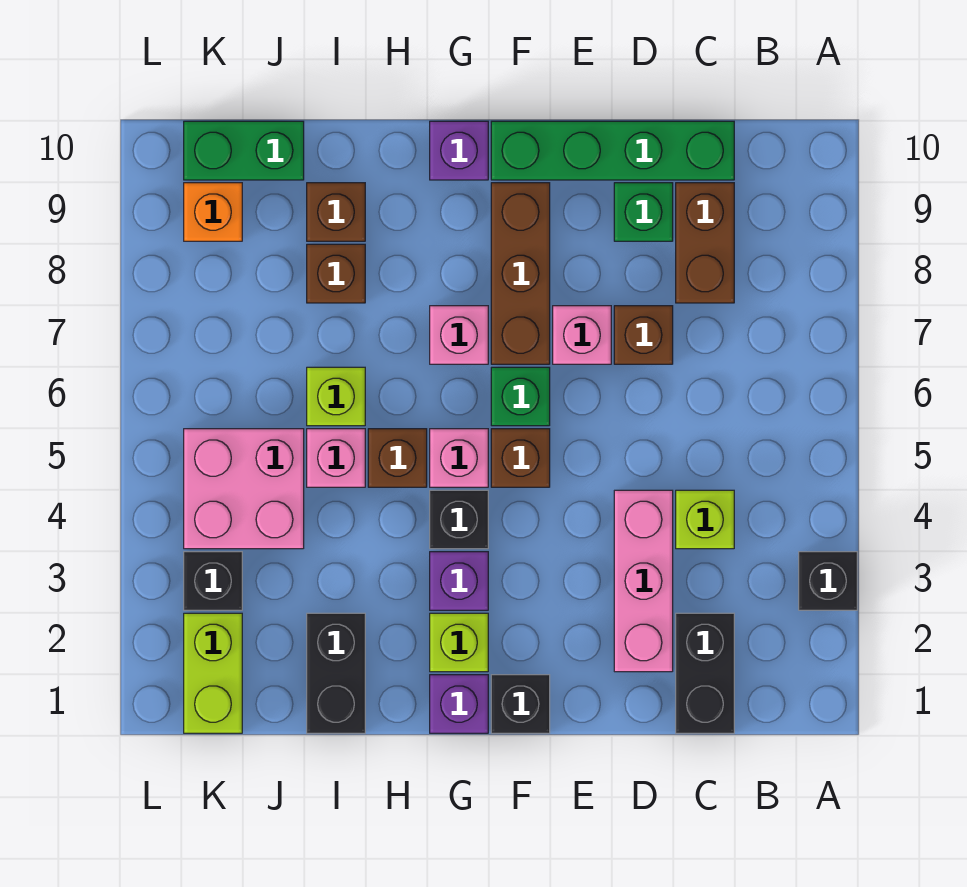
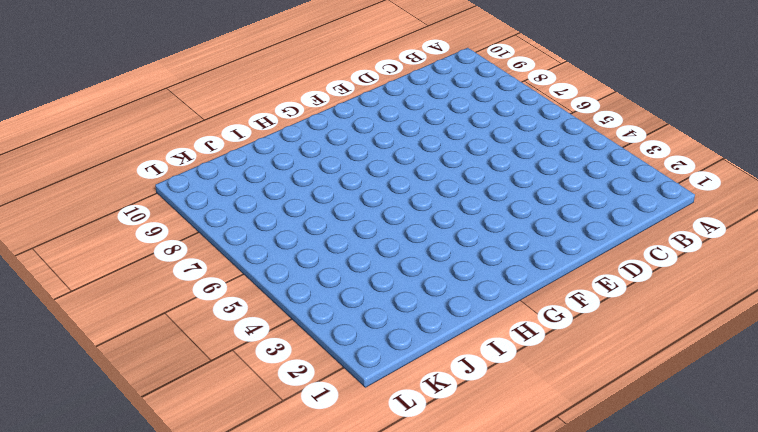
none -> black 1x1 brick [799,552,857,610]
none -> black 1x2 brick [676,613,734,733]
none -> lime 1x1 brick [676,490,734,549]
none -> brown 1x2 brick [676,183,734,303]

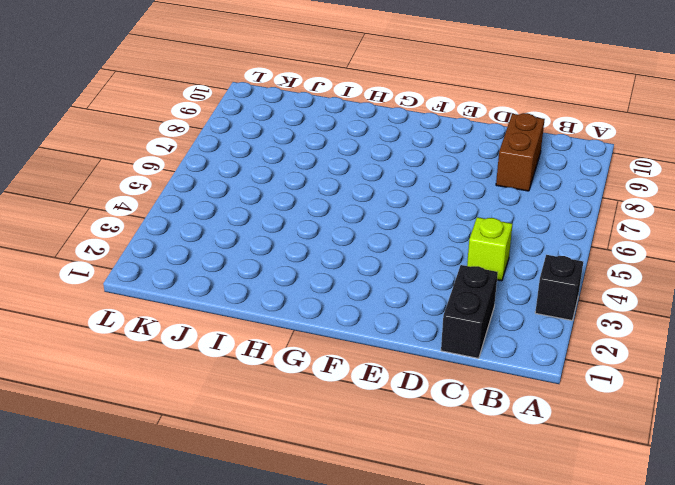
none -> green 1x4 brick [491,121,734,180]
none -> pink 1x3 brick [614,490,673,672]
none -> brown 1x1 brick [614,306,673,364]
none -> green 1x1 brick [614,183,673,241]

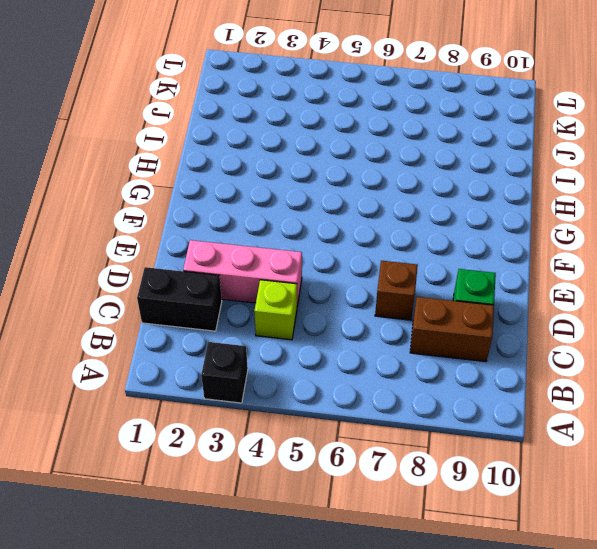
none -> green 1x4 brick [491,121,734,180]
none -> pink 1x1 brick [553,306,611,364]
none -> black 1x1 brick [491,675,550,733]
none -> brown 1x1 brick [491,429,550,487]

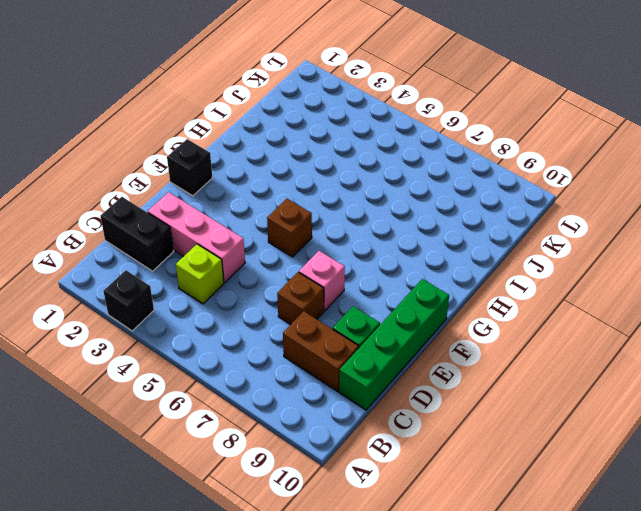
none -> green 1x1 brick [491,367,550,426]
none -> brown 1x3 brick [491,183,550,364]
none -> purple 1x1 brick [430,675,488,733]
none -> lime 1x1 brick [430,613,488,672]

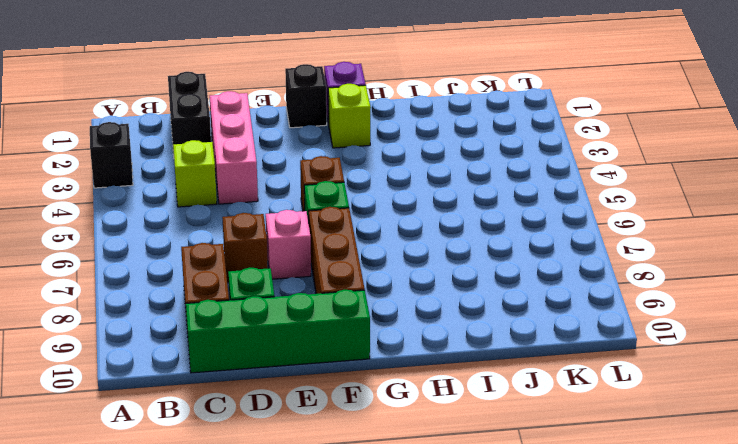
none -> purple 1x1 brick [430,552,488,610]
none -> black 1x1 brick [430,490,488,549]
none -> pink 1x1 brick [430,429,488,487]
none -> pink 1x1 brick [430,306,488,364]

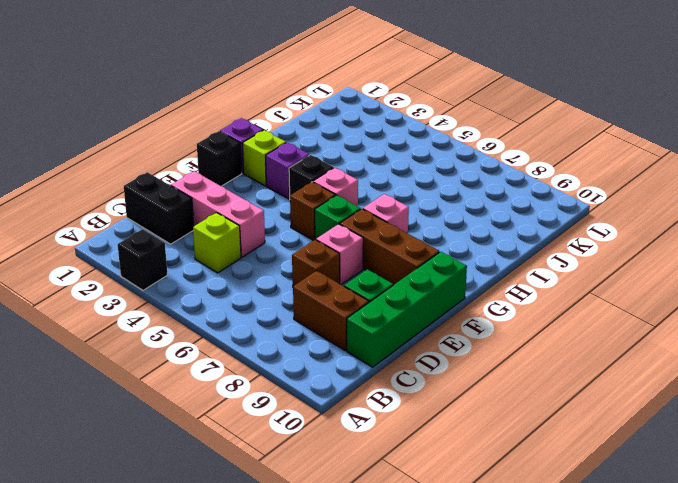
none -> purple 1x1 brick [430,121,488,180]
none -> brown 1x1 brick [368,429,427,487]
none -> black 1x2 brick [307,613,365,733]
none -> pink 1x1 brick [307,429,365,487]

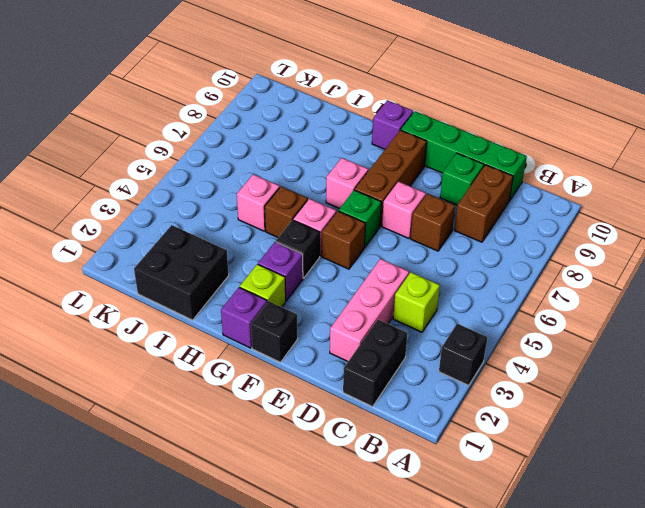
black 2x2 brick [134,225,229,320] -> black 1x2 brick [307,613,365,733]
none -> lime 1x1 brick [307,367,365,426]
none -> brown 1x1 brick [307,244,365,303]
none -> brown 1x1 brick [307,183,365,241]
none -> pink 2x2 brick [184,429,304,549]

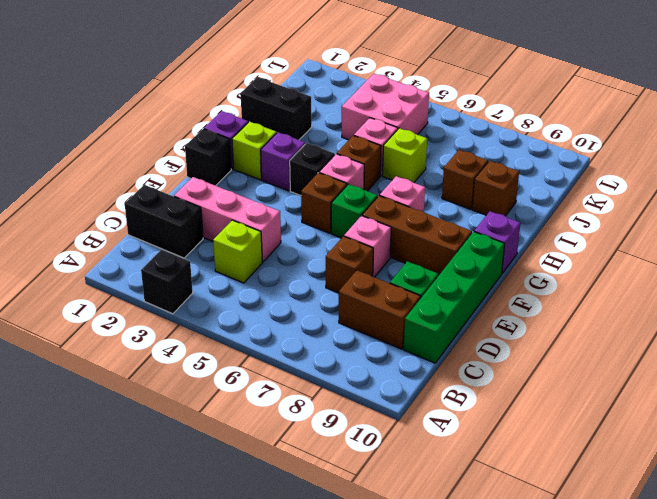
none -> green 1x2 brick [184,121,304,180]
none -> lime 1x2 brick [184,613,242,733]
none -> black 1x1 brick [184,552,242,610]
none -> orange 1x1 brick [184,183,242,241]

